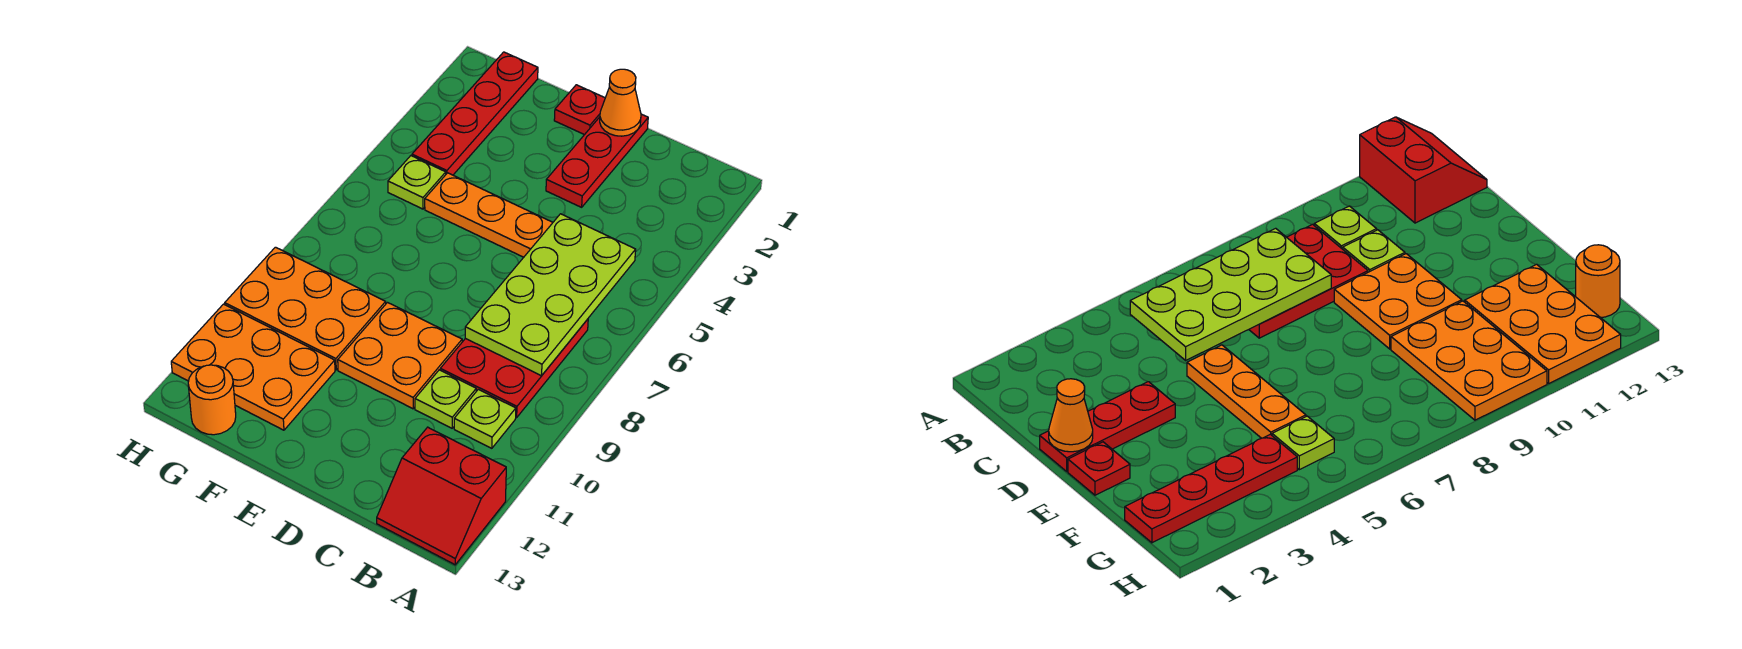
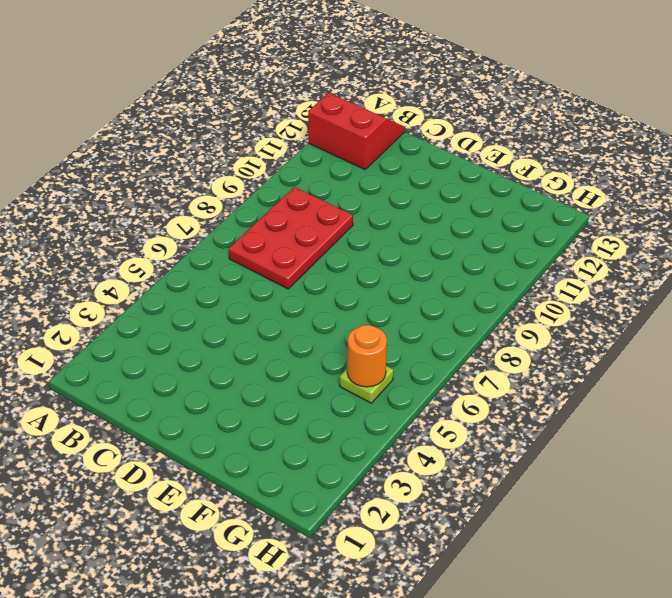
orange 1x1 round brick [347,325,387,387] -> orange 1x1 round brick moved to [188,365,236,435]
none -> lime 1x1 plate [454,389,516,448]
none -> lime 1x1 plate [415,370,476,428]
none -> red 1x3 plate [546,114,648,207]

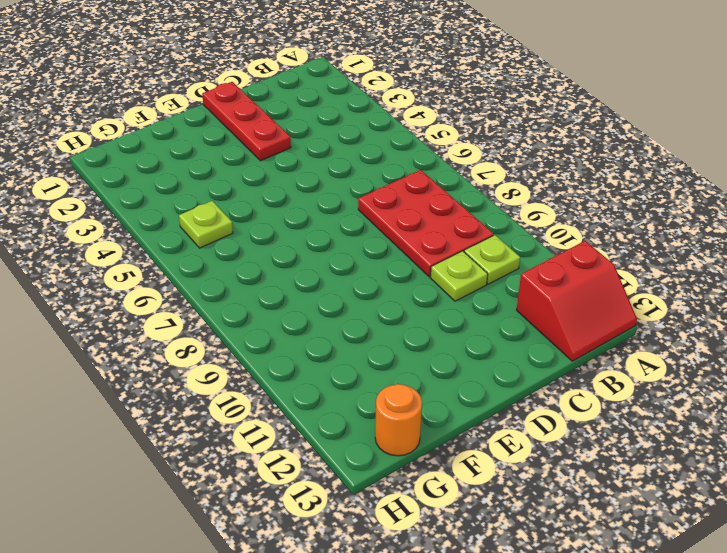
none -> orange 1x3 plate [425,173,553,257]
none -> orange 2x2 plate [338,303,462,409]
none -> red 1x1 plate [554,85,605,135]

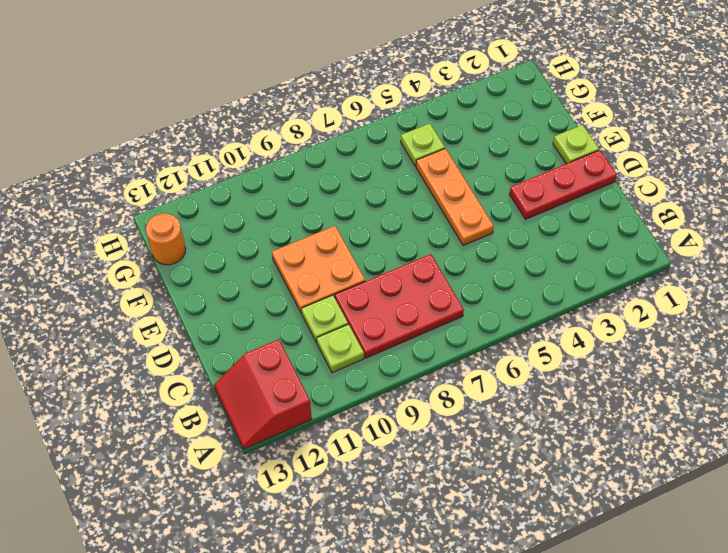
lime 1x1 plate [553,125,599,164] -> red 1x1 plate [554,85,605,135]
none -> orange 2x3 plate [225,247,386,370]
none -> orange 2x3 plate [171,304,335,430]
none -> red 1x4 plate [412,52,538,175]

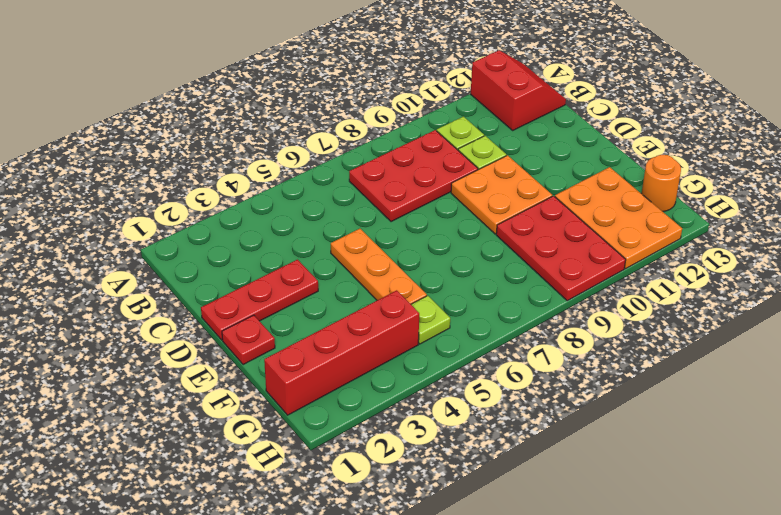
red 2x3 plate [496,196,626,301] -> orange 2x3 plate [225,247,386,370]
red 1x4 brick [264,290,419,415] -> red 1x4 plate [412,52,538,175]
none -> lime 2x4 plate [465,214,636,376]
none -> orange 1x1 cone [600,69,641,136]

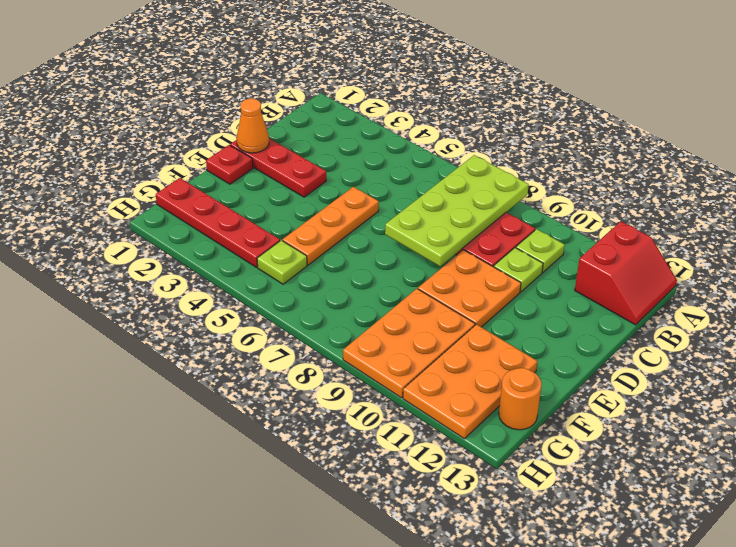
lime 2x4 plate [385,155,529,266] -> lime 2x4 plate turned to [465,214,636,376]

